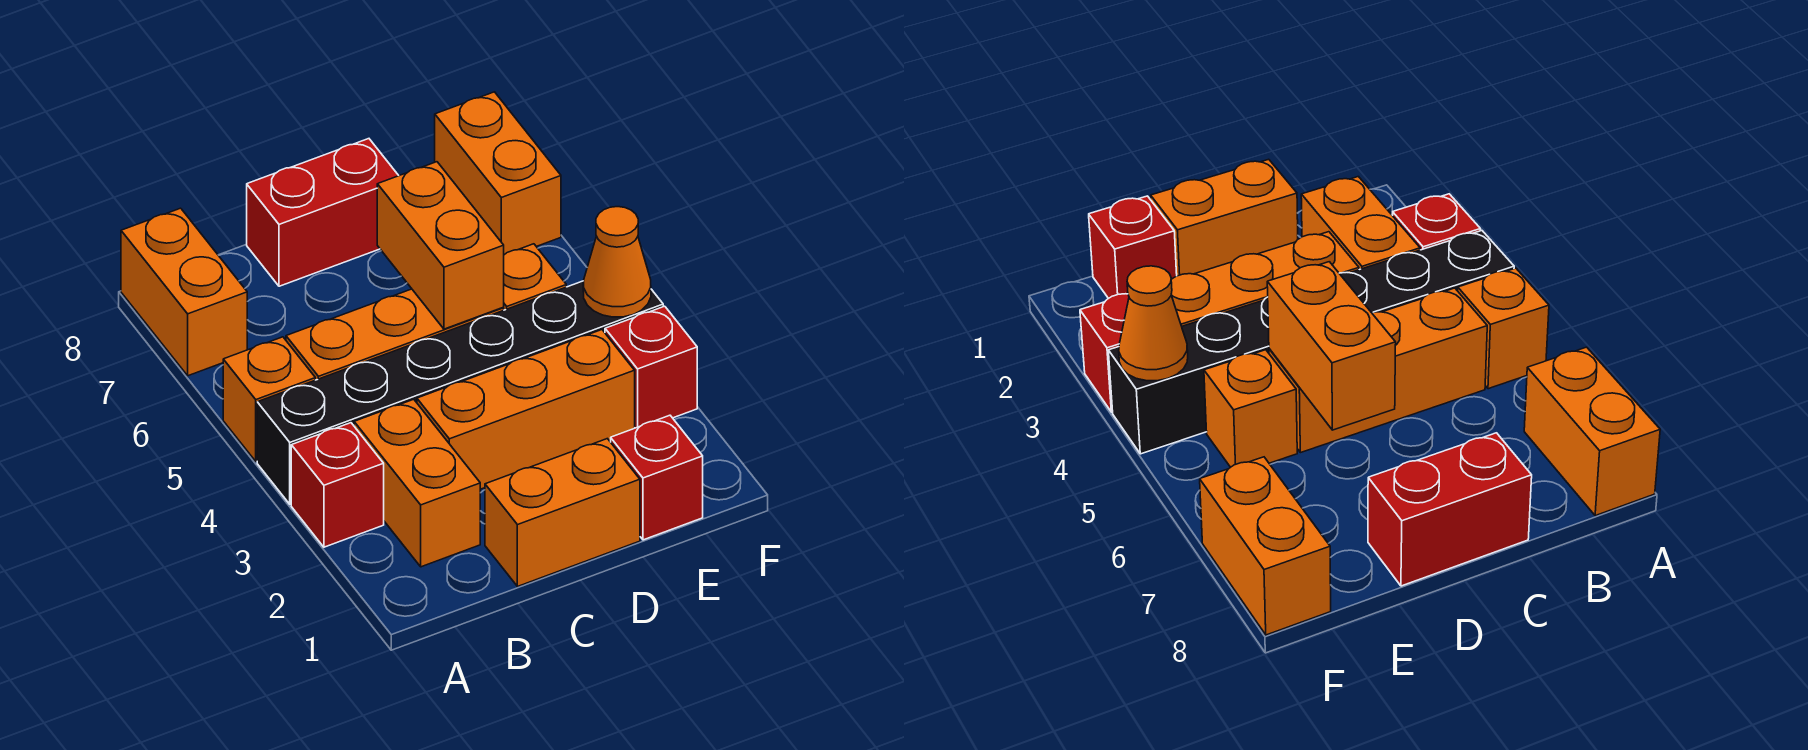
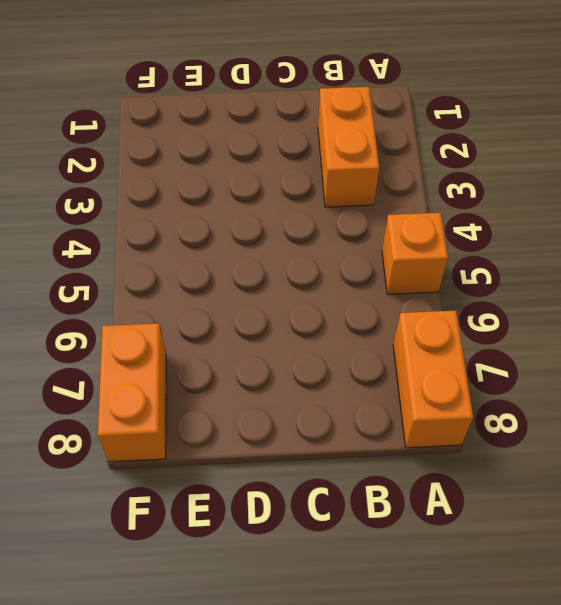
none -> red 1x1 brick [291,423,384,547]
none -> black 1x6 brick [257,281,663,504]
none -> orange 1x3 brick [286,289,504,380]

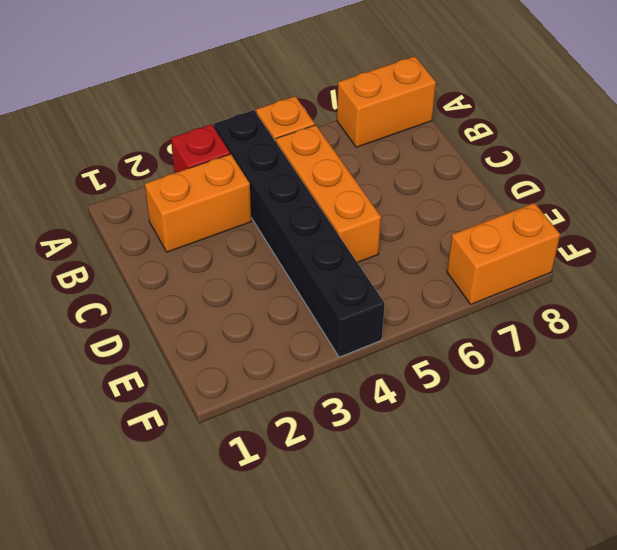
none -> orange 1x2 brick [485,439,640,586]
none -> orange 1x3 brick [417,330,635,489]
none -> red 1x2 brick [247,139,399,286]

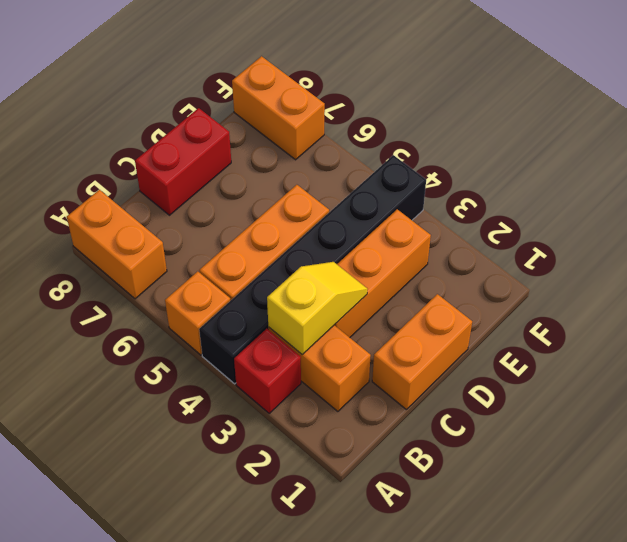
yellow 1x2 slope [267,262,367,354] -> none
none -> red 1x1 brick [611,415,703,540]
none -> orange 1x1 brick [503,244,566,310]
none -> red 1x1 brick [605,306,697,428]

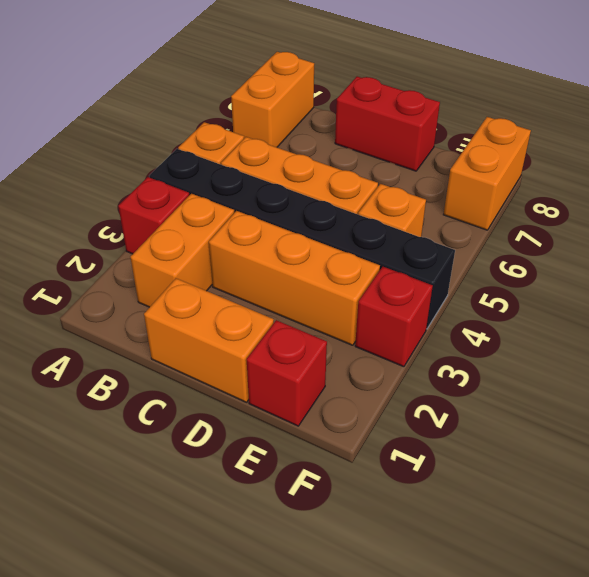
none -> orange 1x2 brick [377,162,504,329]
none -> orange 1x1 cone [583,207,651,317]

